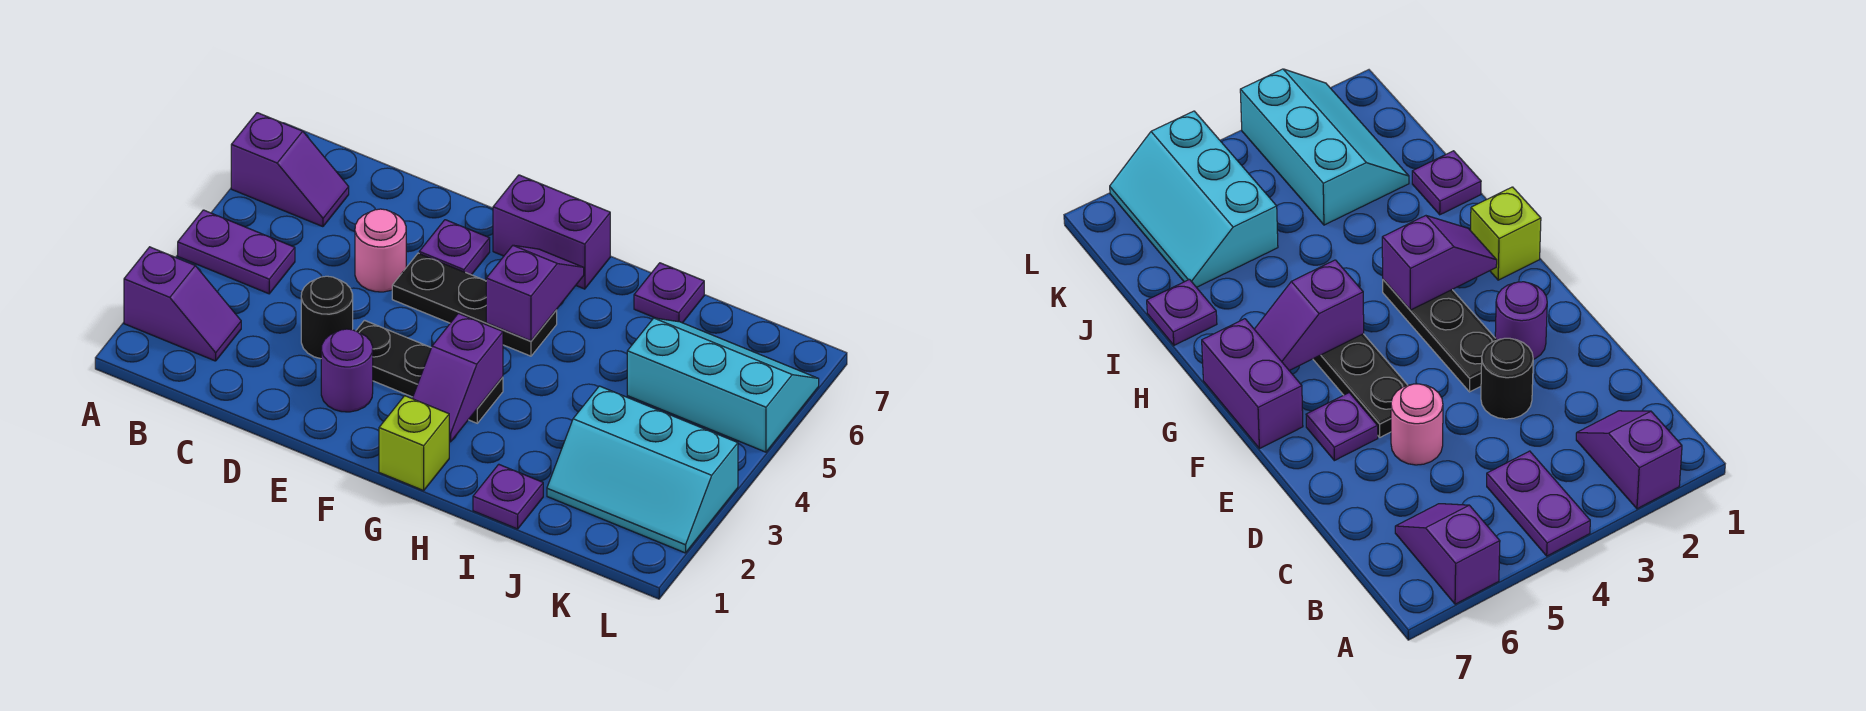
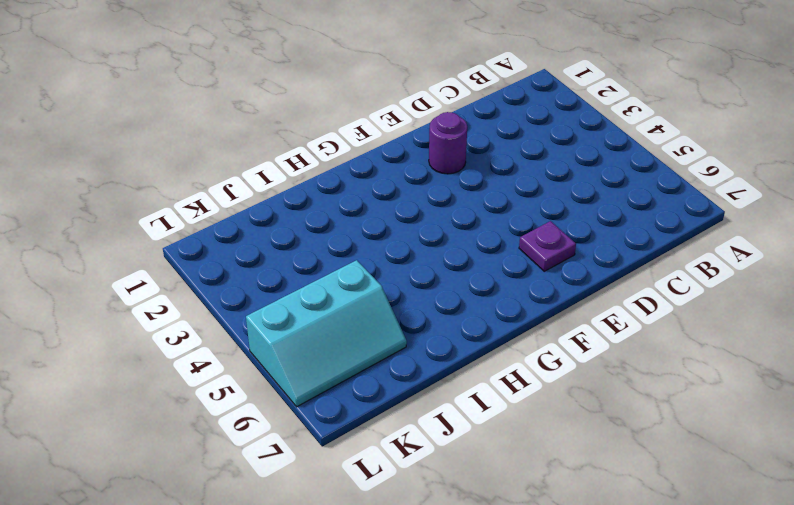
none -> purple 1x2 slope [124,247,241,361]
none -> purple 1x2 plate [178,210,295,294]
none -> purple 1x2 slope [231,113,349,227]

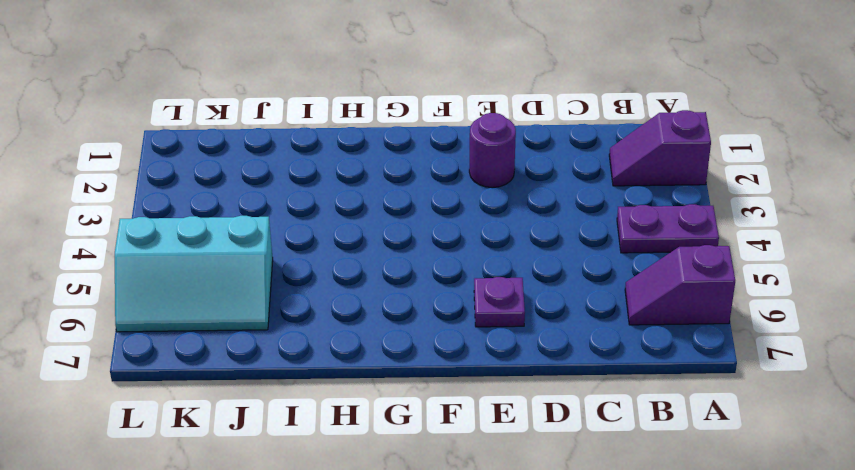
none -> black 1x1 round brick [301,276,353,359]
none -> pink 1x1 round brick [355,209,406,292]
none -> black 1x3 plate [356,320,503,423]

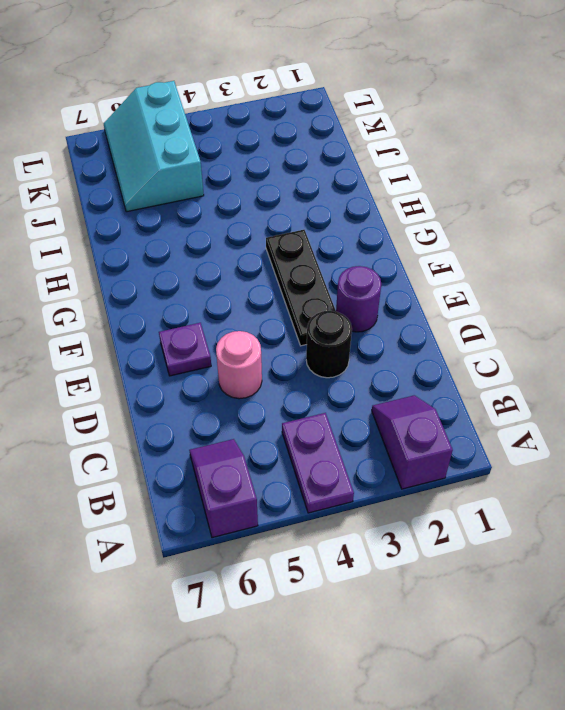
none -> black 1x3 plate [392,253,557,356]
none -> purple 1x2 brick [493,175,610,289]
none -> lime 1x1 brick [379,396,449,491]

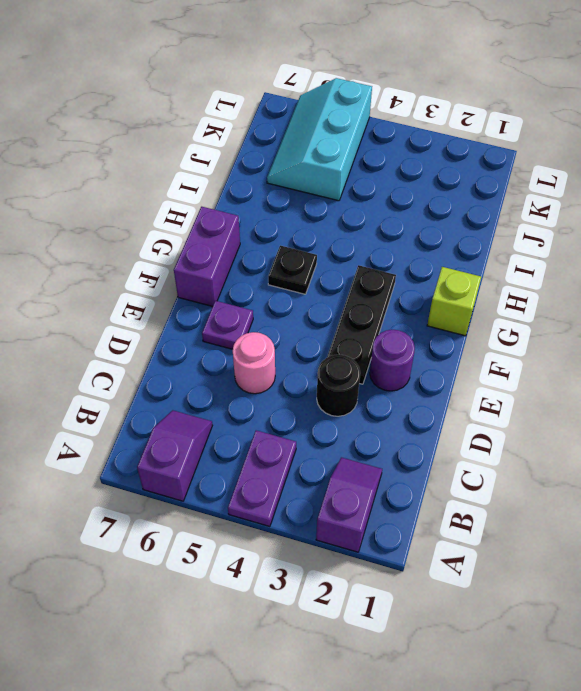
black 1x1 plate [268,246,317,294] -> black 1x3 plate [392,253,557,356]
none -> purple 1x1 plate [473,464,543,529]
none -> purple 1x1 plate [634,263,704,323]
none -> cyan 2x3 slope [547,386,738,553]

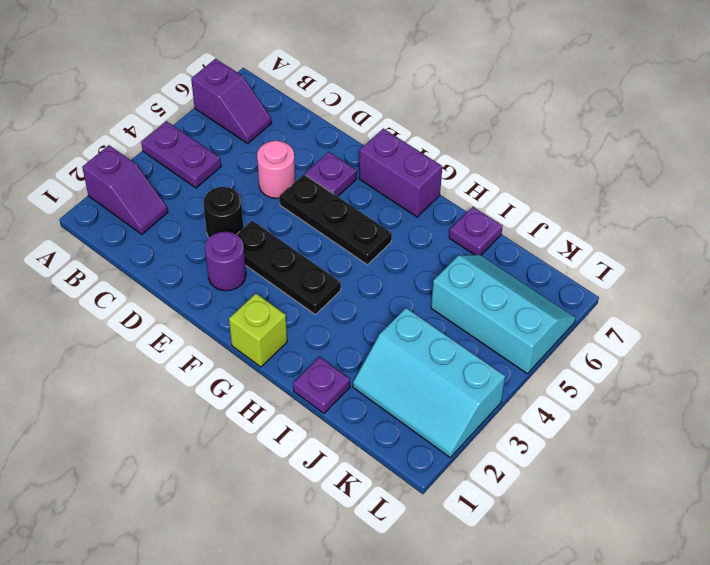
none -> purple 1x2 slope [412,313,503,442]
none -> purple 1x2 slope [486,245,584,341]

